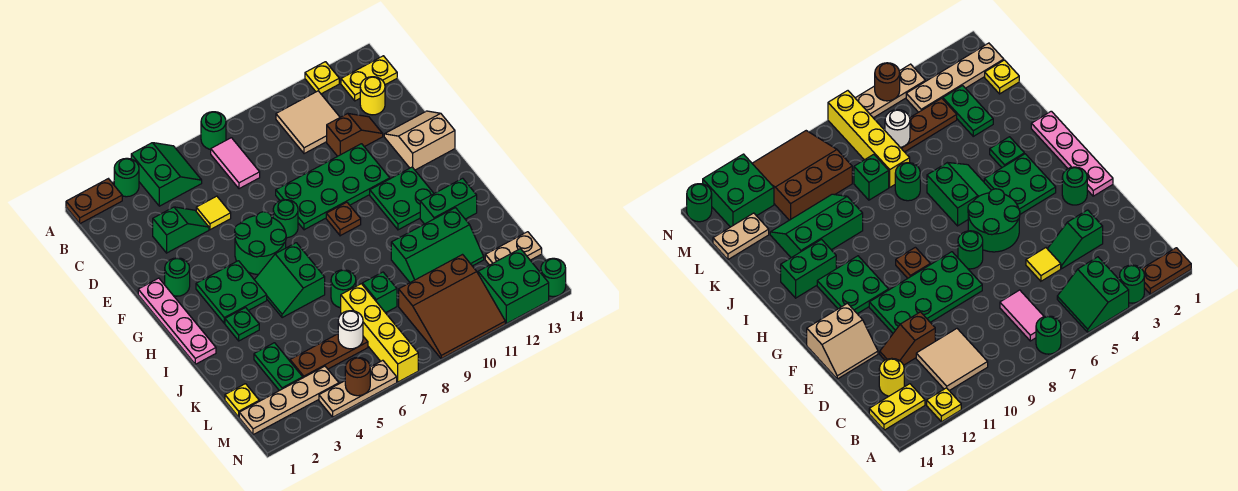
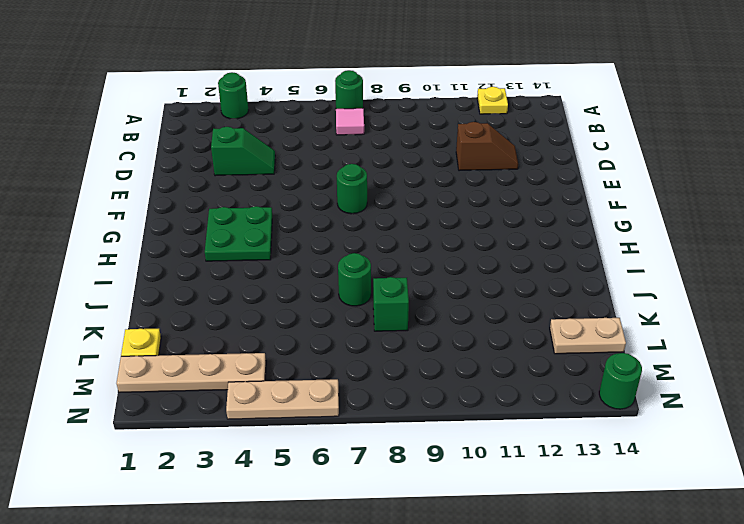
pink 1x1 tile [336,108,364,135] -> pink 1x2 tile [211,138,260,189]
none -> brown 1x2 plate [66,179,122,224]
none -> green 2x2 slope [131,143,202,206]
none -> tan 2x2 tile [276,91,340,154]
none -> yellow 1x2 plate [341,56,397,101]

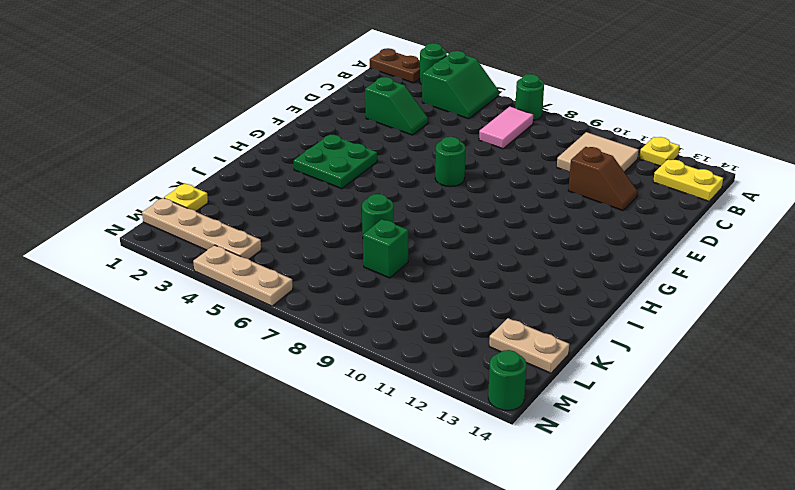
none -> yellow 1x1 round brick [360,77,385,115]
none -> yellow 1x1 tile [196,196,231,230]
none -> green 2x4 plate [276,144,390,230]
none -> tan 2x2 slope [384,111,455,170]

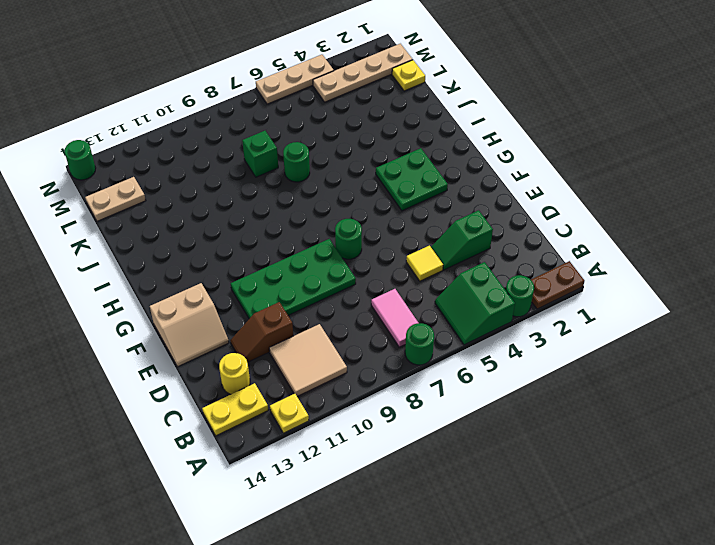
none -> pink 1x4 plate [138,278,216,364]
none -> green 1x1 round brick [165,258,190,296]
none -> green 2x2 round brick [235,212,286,275]
none -> brown 1x1 plate [326,202,361,236]

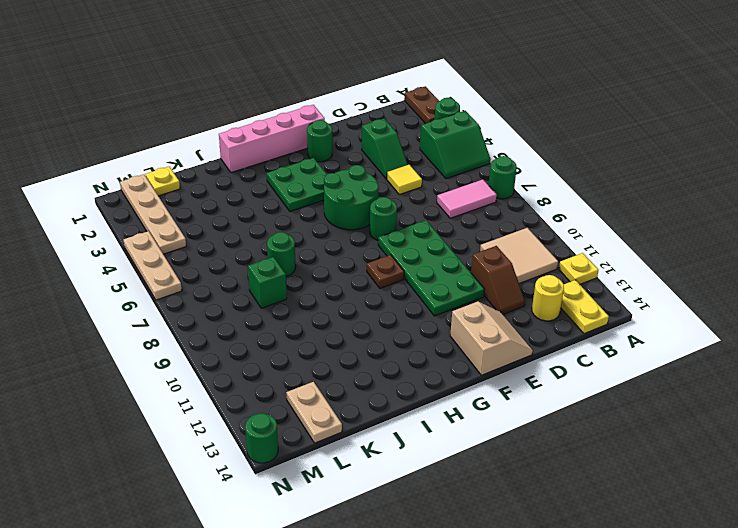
pink 1x4 brick [219,105,325,173] -> pink 1x4 plate [138,278,216,364]
none -> green 2x2 plate [370,167,434,230]
none -> green 2x2 slope [254,243,325,318]
none -> green 1x1 plate [225,308,259,341]
none -> green 1x2 brick [420,178,477,224]

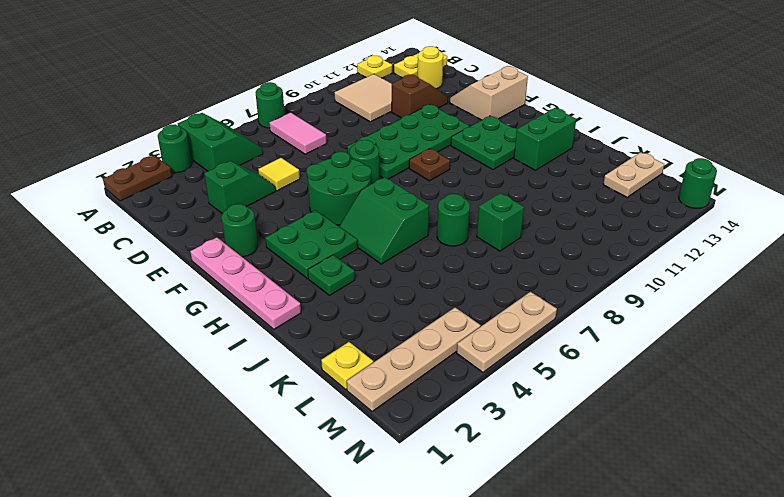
none -> green 2x3 slope [391,208,484,282]
none -> green 1x2 plate [254,343,303,391]
none -> yellow 1x4 brick [341,284,418,382]
none -> brown 1x3 plate [290,334,368,378]

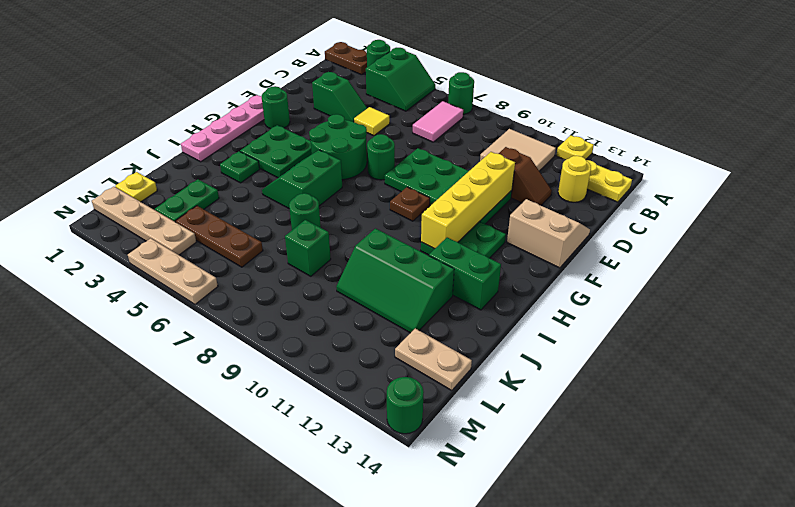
yellow 1x4 brick [421,152,515,249] -> yellow 1x4 brick moved to [341,284,418,382]
none -> brown 3x3 slope [399,255,505,359]
none -> green 2x2 brick [478,249,549,324]
none -> white 1x1 round brick [338,311,363,349]
none -> brown 1x1 round brick [345,357,370,396]

